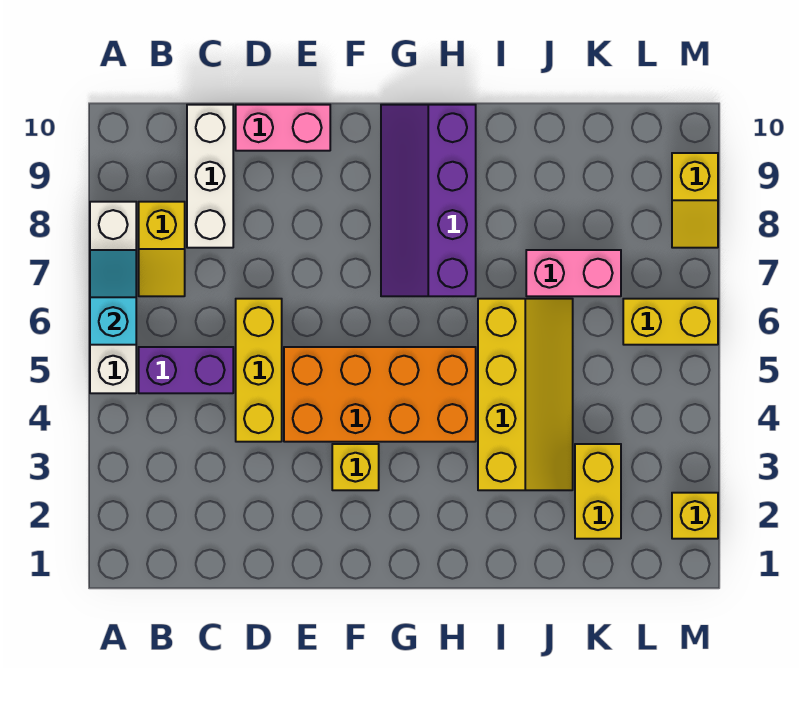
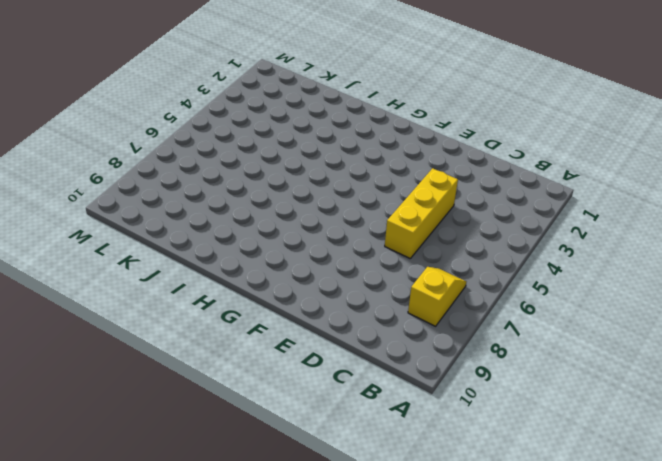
none -> white 1x4 brick [90,202,136,393]
none -> purple 1x2 brick [139,347,233,393]
none -> white 1x3 brick [187,105,233,248]

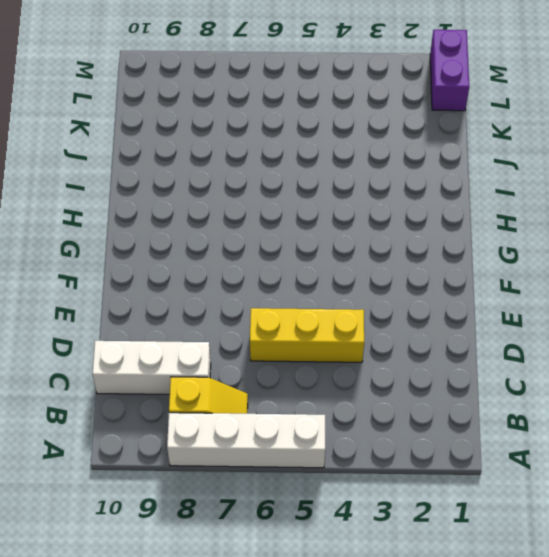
purple 1x2 brick [430,30,469,111] -> purple 1x2 brick moved to [139,347,233,393]
none -> pink 1x2 brick [236,105,330,151]
none -> orange 2x4 brick [284,347,476,442]
none -> yellow 1x1 brick [332,444,379,490]

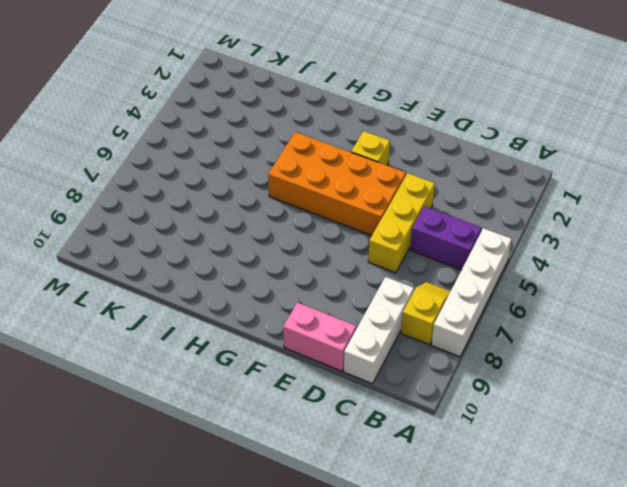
none -> purple 2x4 slope [381,105,476,296]
none -> yellow 2x4 slope [478,299,573,490]
none -> pink 1x2 brick [526,250,621,296]

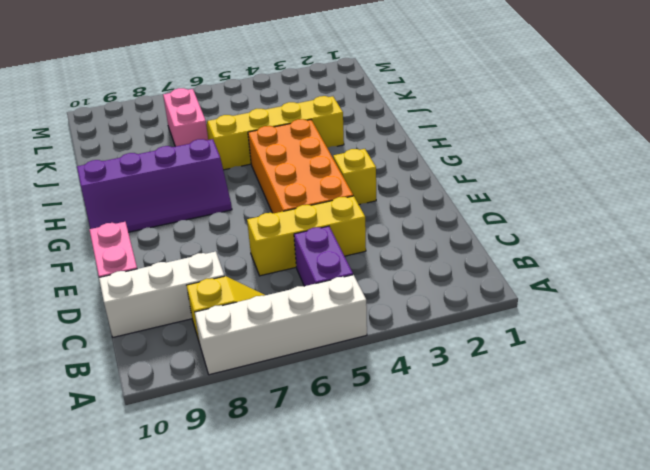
none -> yellow 1x2 brick [575,444,621,539]
none -> yellow 1x2 brick [623,299,718,345]
none -> yellow 1x1 brick [672,493,718,539]

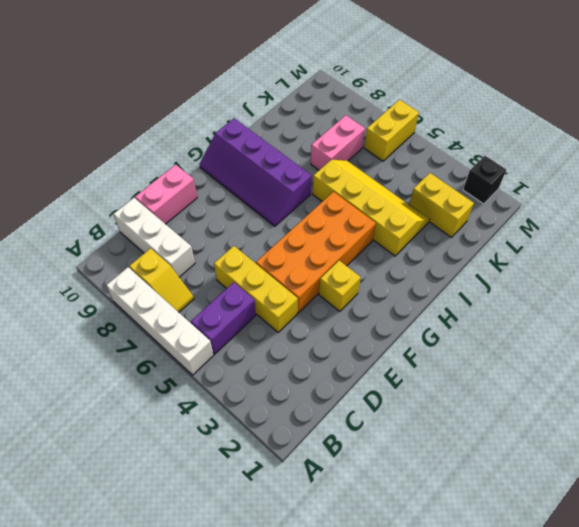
black 1x1 brick [463,156,506,204] -> yellow 1x1 brick [672,493,718,539]
none -> yellow 1x2 slope [672,153,718,248]
none -> cyan 1x2 slope [90,250,136,345]

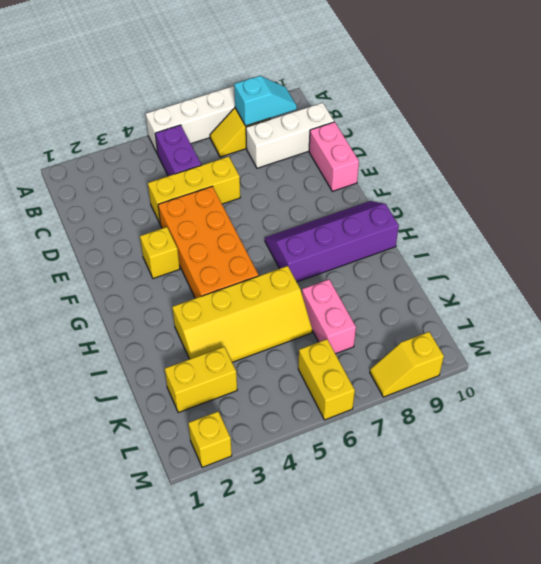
cyan 1x2 slope [234,76,297,126] -> cyan 1x2 slope moved to [90,250,136,345]

